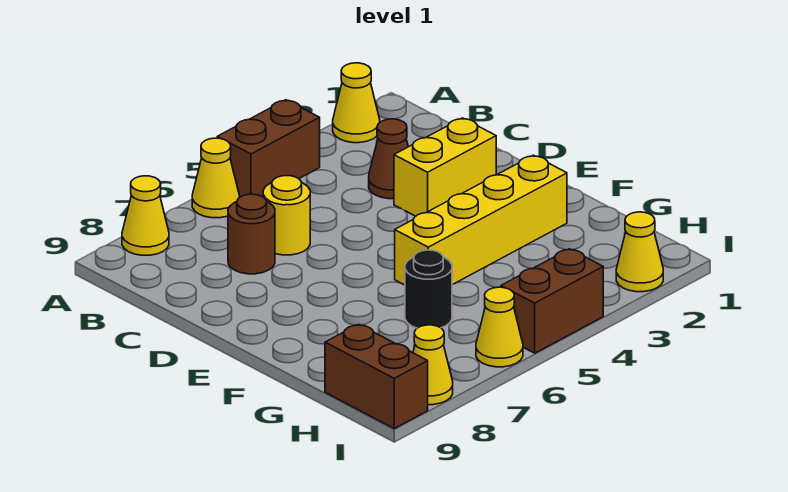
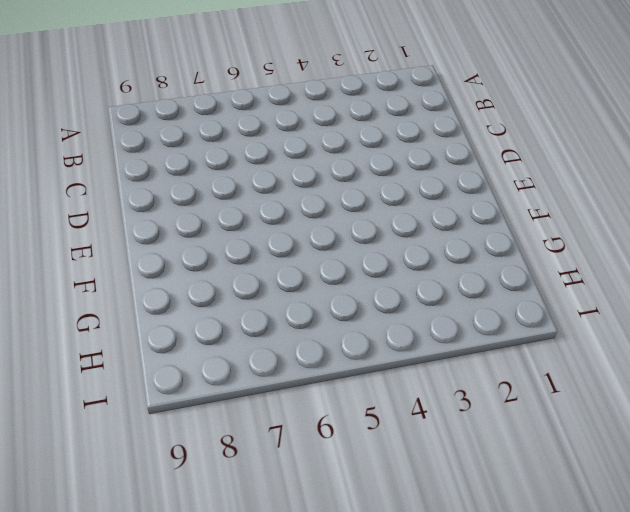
none -> yellow 1x1 cone [333,63,380,143]
none -> brown 1x2 brick [217,100,320,198]
none -> yellow 1x1 cone [192,138,239,218]

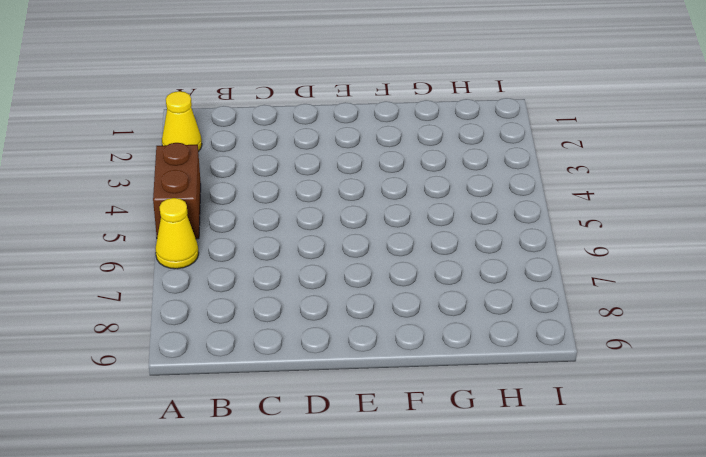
none -> yellow 1x1 cone [122,176,169,255]
none -> brown 1x1 cone [369,119,408,199]
none -> yellow 1x1 round brick [263,176,310,255]

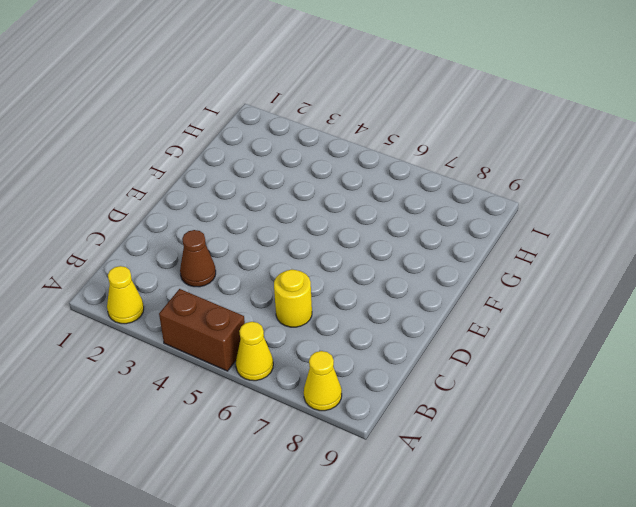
none -> brown 1x1 round brick [228,194,275,274]
none -> yellow 1x2 brick [394,118,496,216]
none -> yellow 1x4 brick [395,155,567,285]

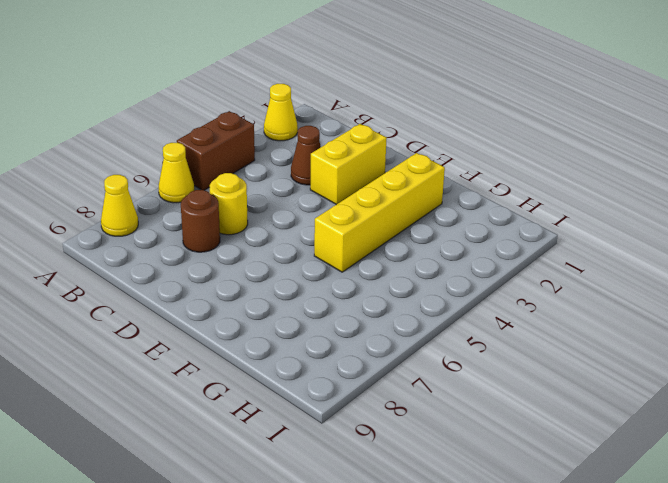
none -> black 1x1 round brick [405,250,452,328]
none -> brown 1x2 brick [325,324,428,428]
none -> yellow 1x1 cone [616,212,663,292]

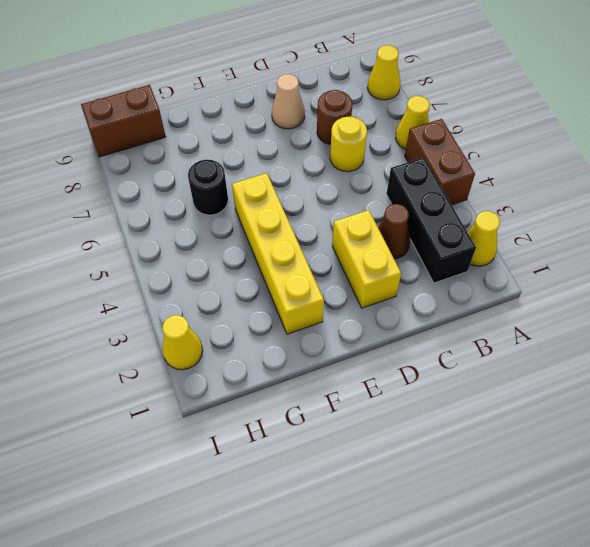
black 1x3 brick [387,157,476,283] -> none
tan 1x1 cone [272,74,305,129] -> none
none -> brown 1x2 brick [501,249,603,353]
none -> yellow 1x1 cone [476,287,523,367]
none -> yellow 1x1 cone [413,325,453,405]

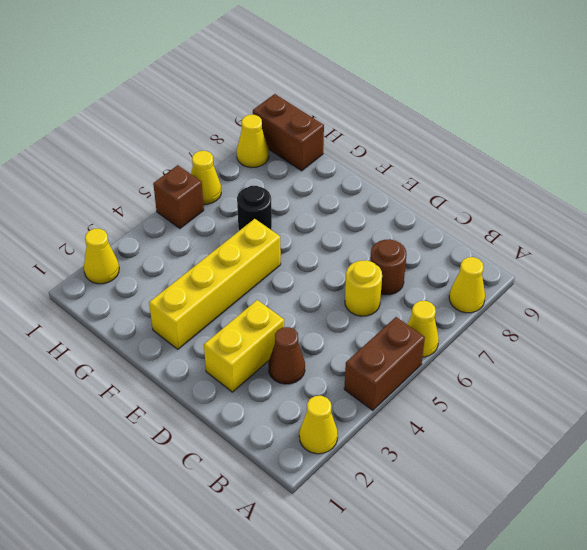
brown 1x1 brick [153,165,204,228] -> brown 1x2 brick [501,249,603,353]

